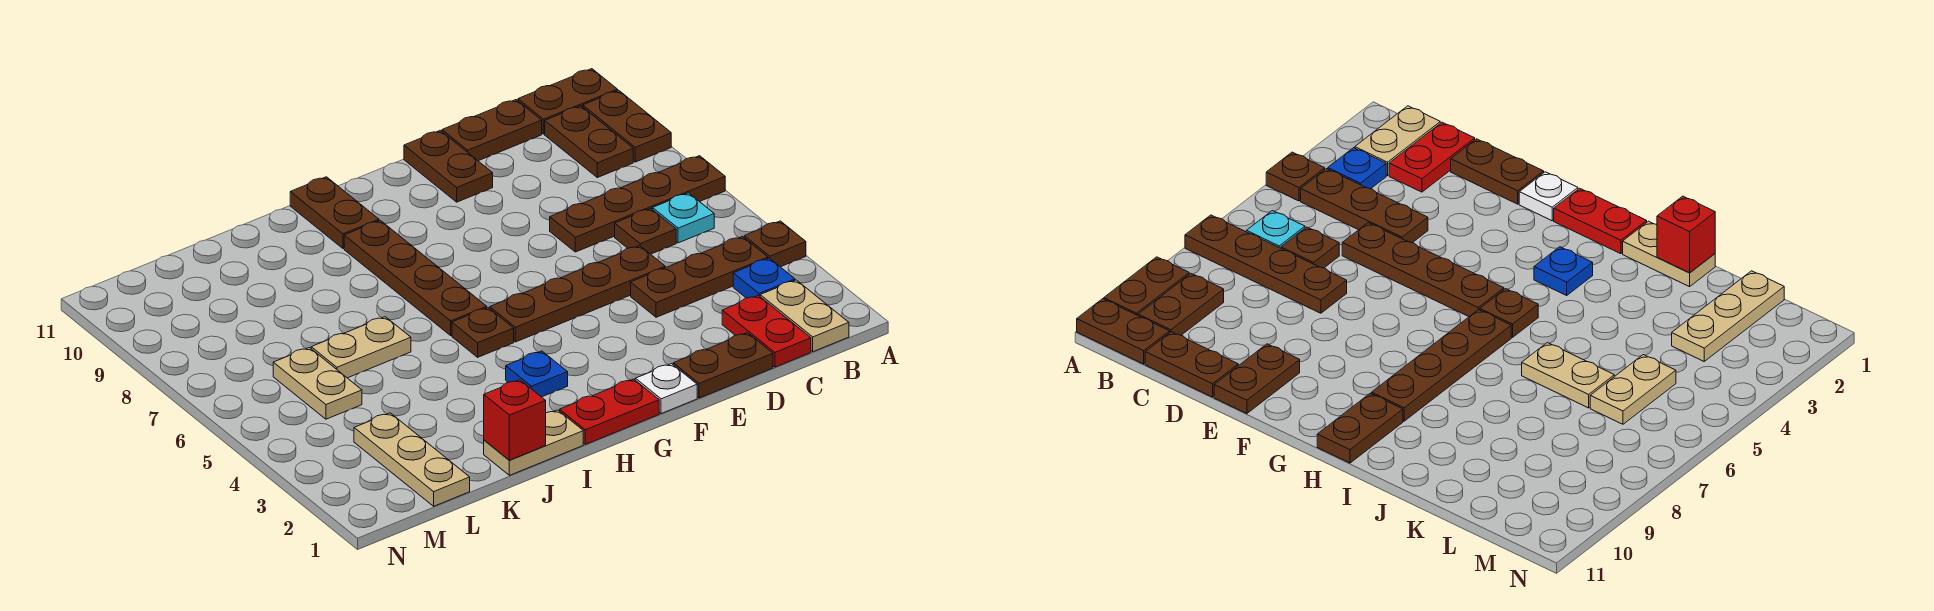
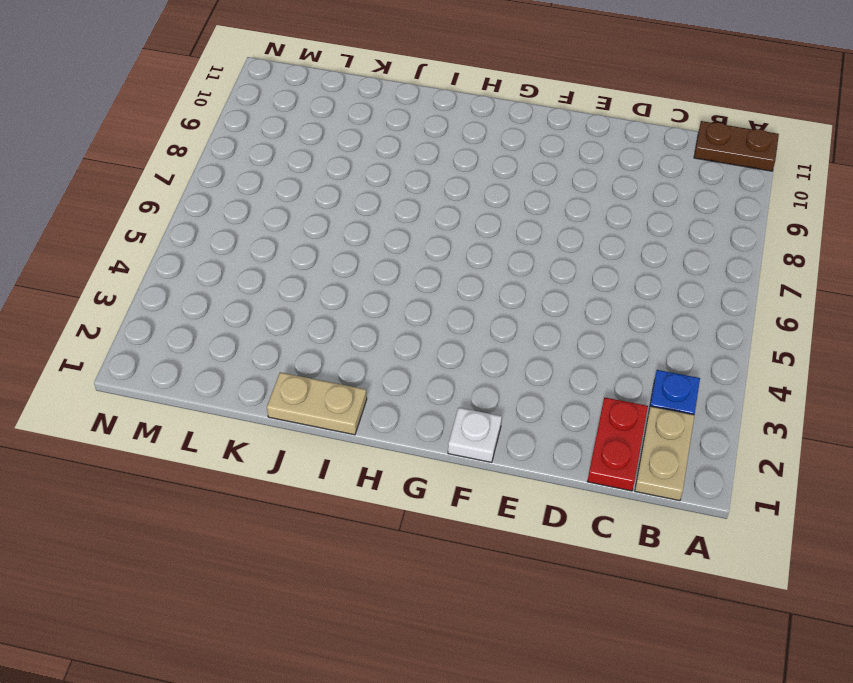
none -> brown 1x1 plate [744,221,806,267]
none -> brown 1x4 plate [550,156,725,252]
none -> brown 1x2 plate [583,90,671,162]

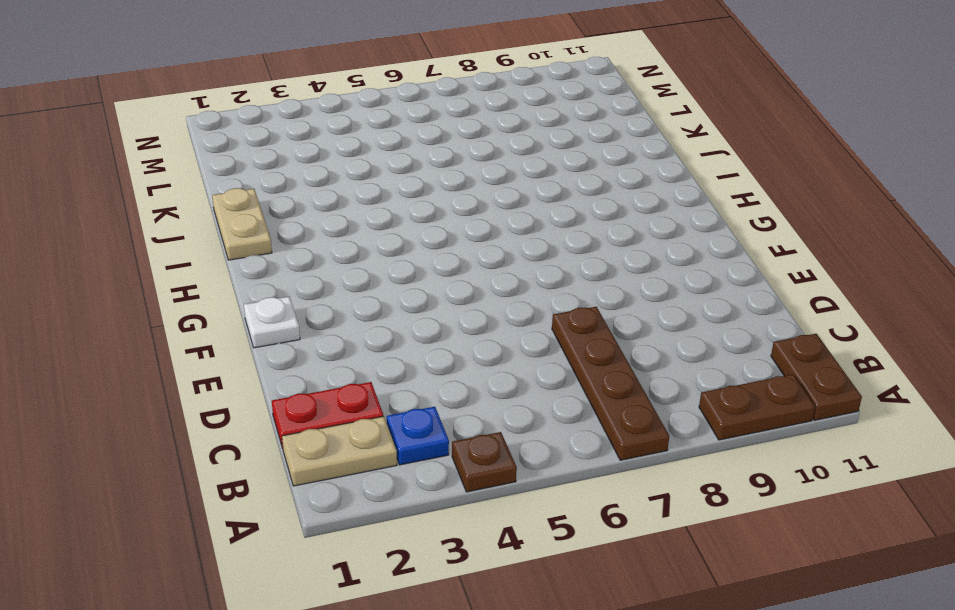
none -> brown 1x3 plate [631,236,768,317]
none -> cyan 1x1 plate [653,193,714,243]
none -> brown 1x2 plate [545,106,633,178]

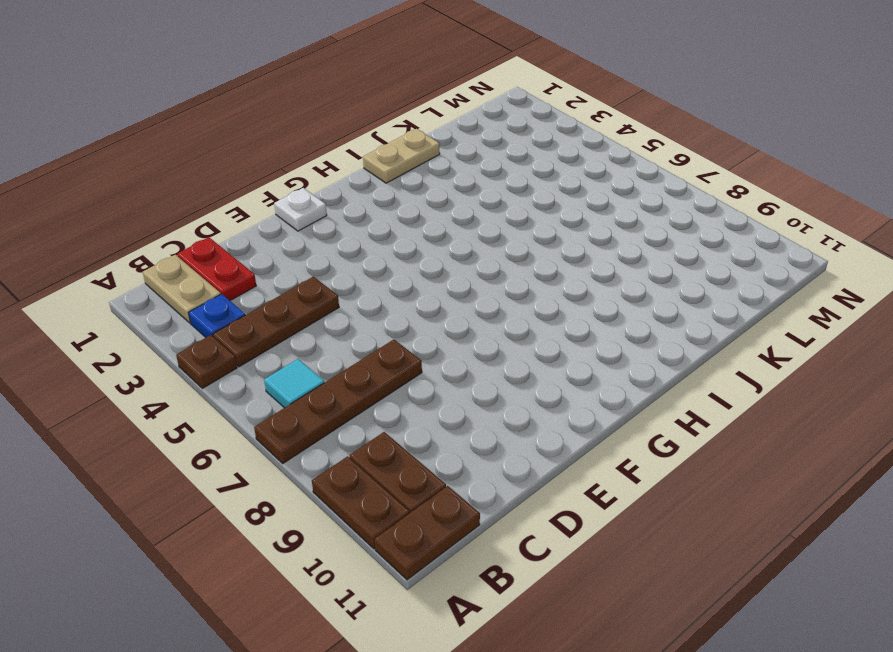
cyan 1x1 tile [264,359,325,408] -> cyan 1x1 plate [653,193,714,243]
none -> brown 1x1 plate [615,208,676,254]
none -> brown 1x2 plate [442,100,542,161]
none -> brown 1x2 plate [673,333,773,398]

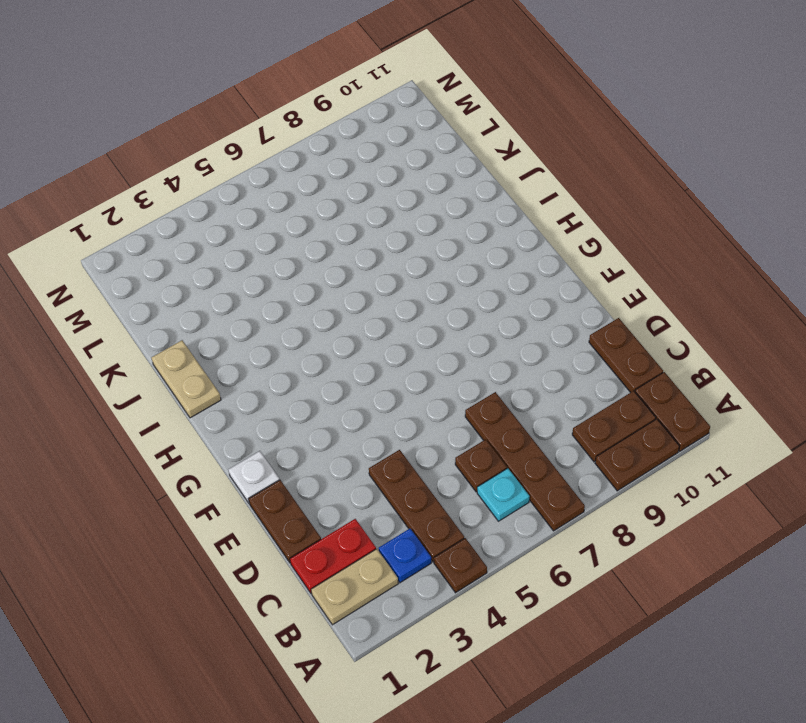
none -> brown 1x4 plate [490,246,665,342]
none -> brown 1x2 plate [404,131,493,202]
none -> red 1x2 plate [560,379,659,444]

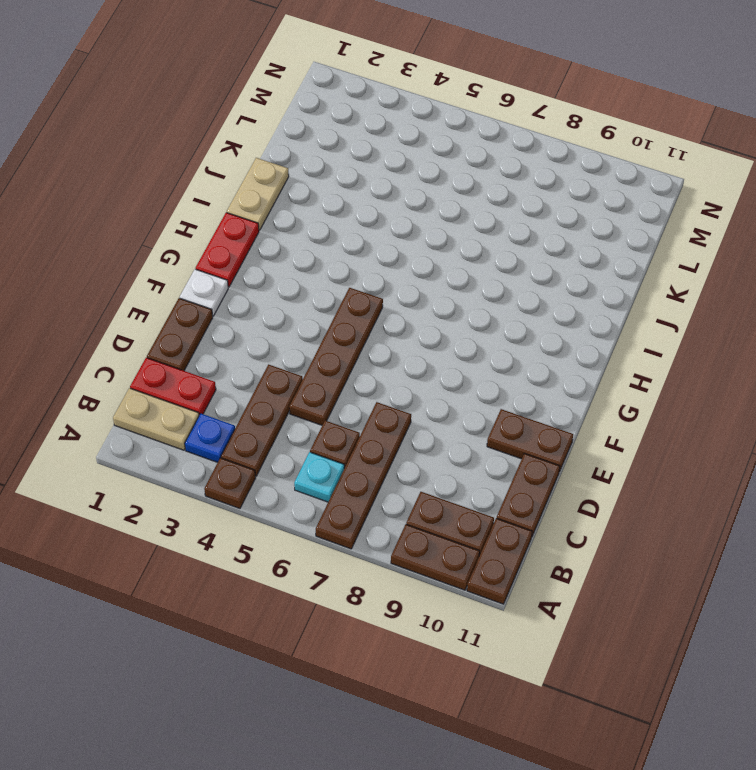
none -> blue 1x1 plate [506,351,568,397]
none -> brown 1x1 plate [452,308,514,357]
none -> brown 1x4 plate [344,220,487,335]

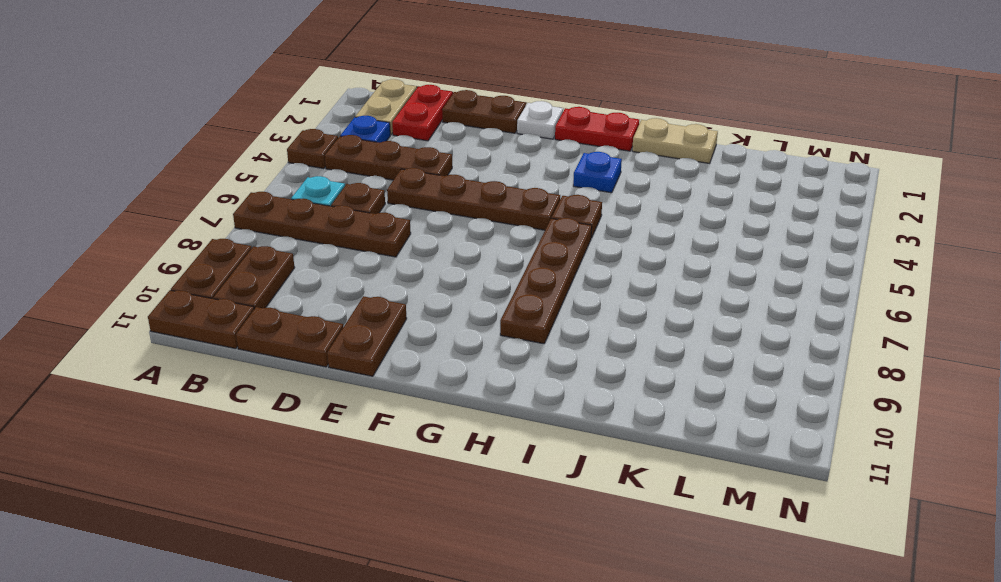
none -> brown 1x2 plate [290,177,379,248]
none -> tan 1x2 plate [311,317,411,378]
none -> tan 1x3 plate [354,413,470,506]

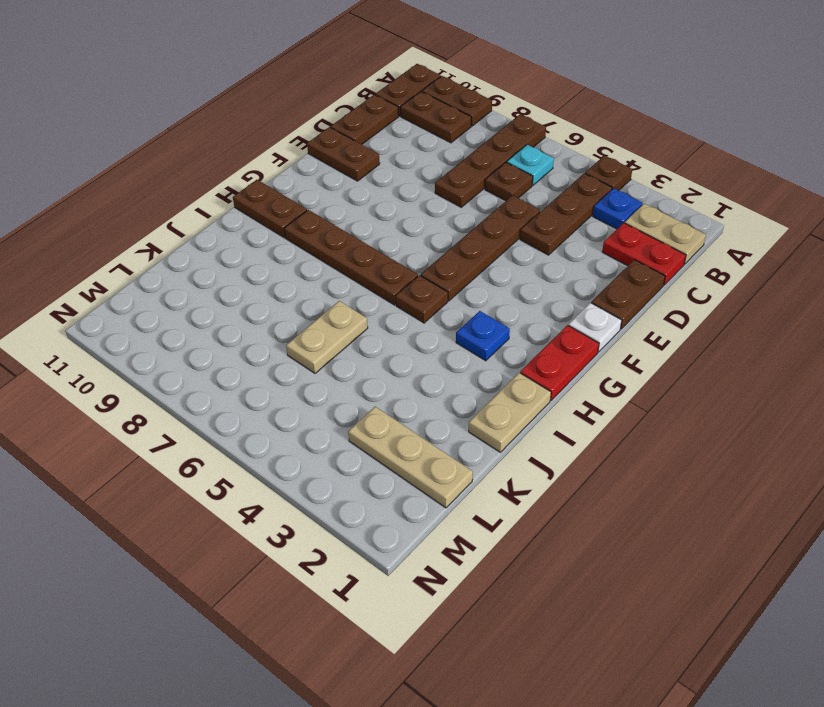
none -> tan 1x2 plate [273,348,362,419]
none -> red 1x1 brick [484,380,546,460]

